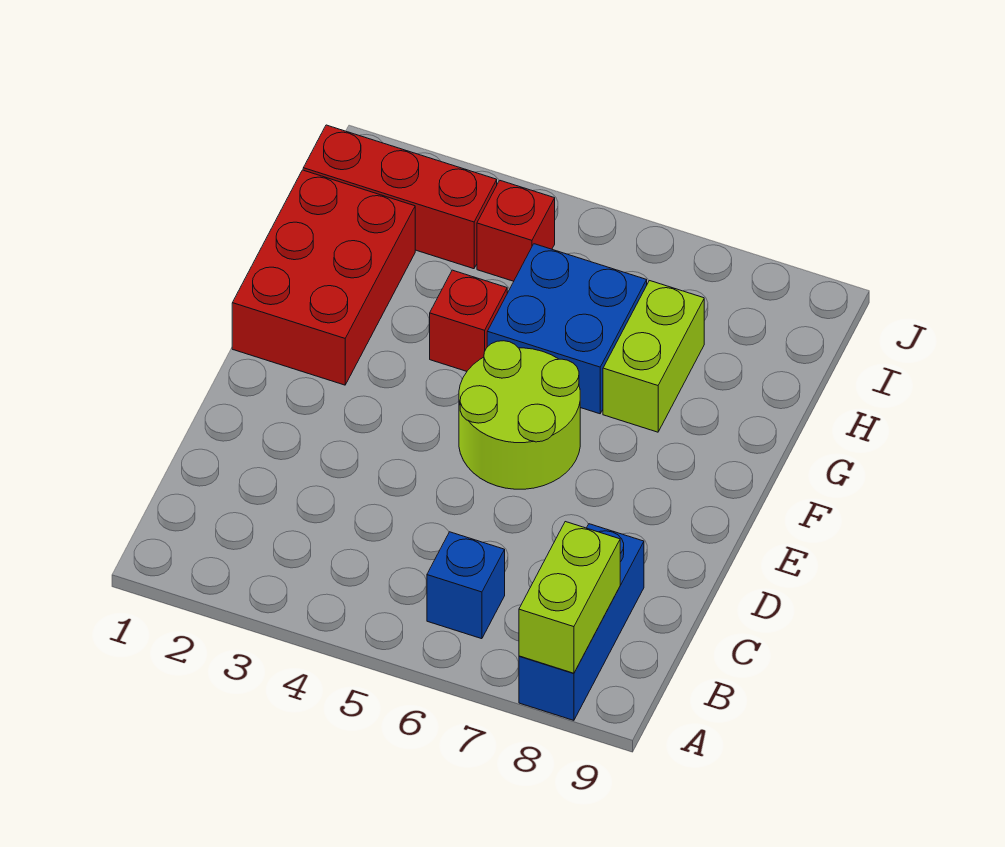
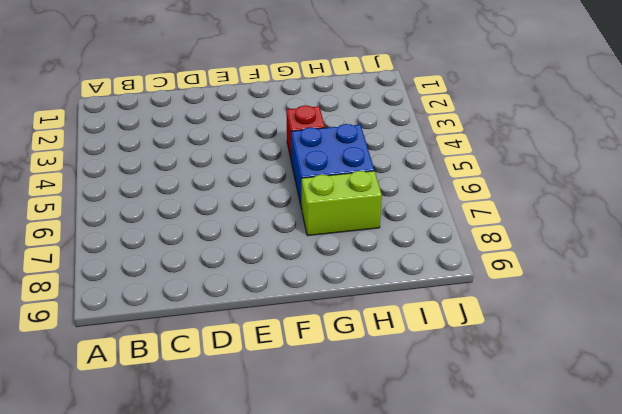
none -> blue 1x3 brick [519,524,644,720]
none -> blue 1x1 brick [427,532,505,639]

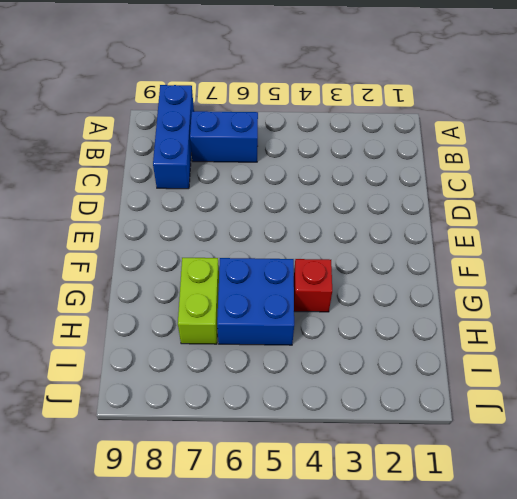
blue 1x2 brick [190,111,258,162] -> blue 1x1 brick [427,532,505,639]
none -> lime 2x2 round brick [459,341,580,489]
none -> red 2x3 brick [232,170,415,385]

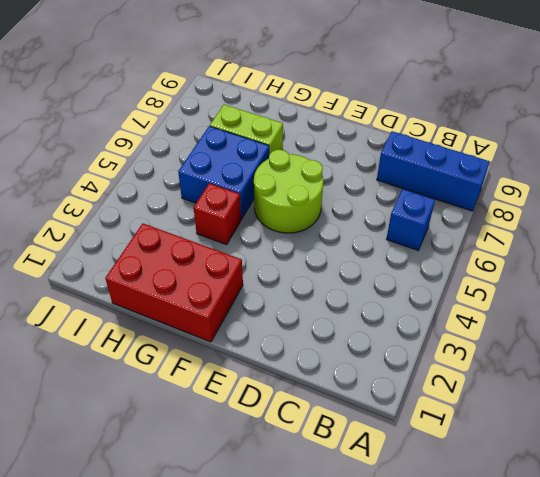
none -> red 1x3 brick [303,125,497,269]
none -> red 1x1 brick [477,181,555,281]

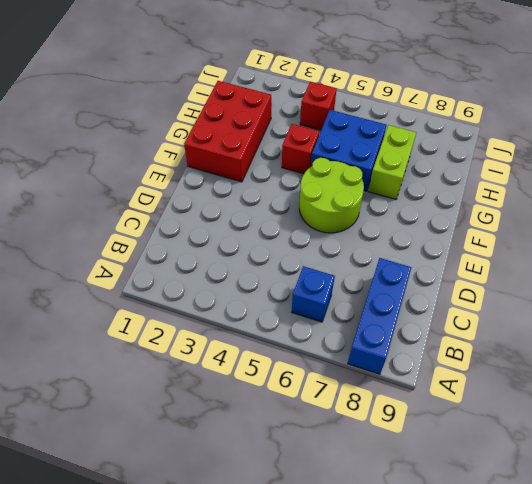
none -> red 1x3 brick [303,125,497,269]
none -> lime 1x2 brick [519,522,620,673]

